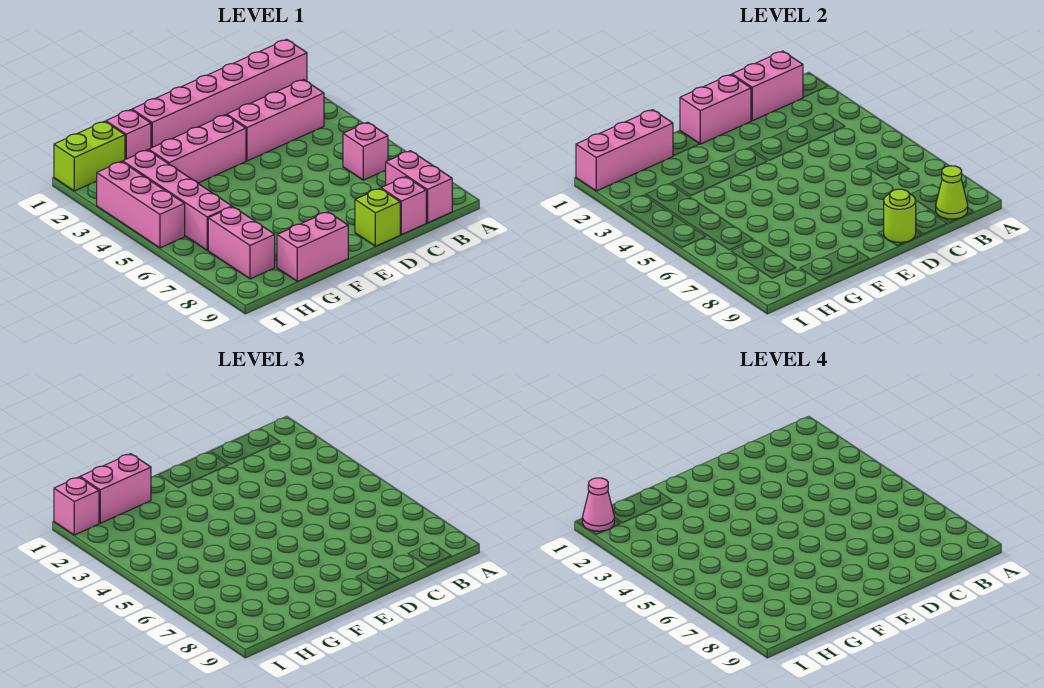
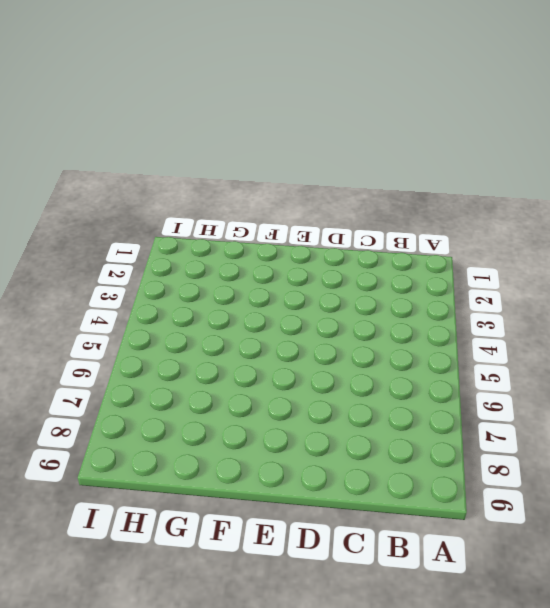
none -> pink 1x6 brick [132,39,307,148]
none -> pink 1x3 brick [227,80,324,161]
none -> pink 1x1 brick [343,122,388,180]

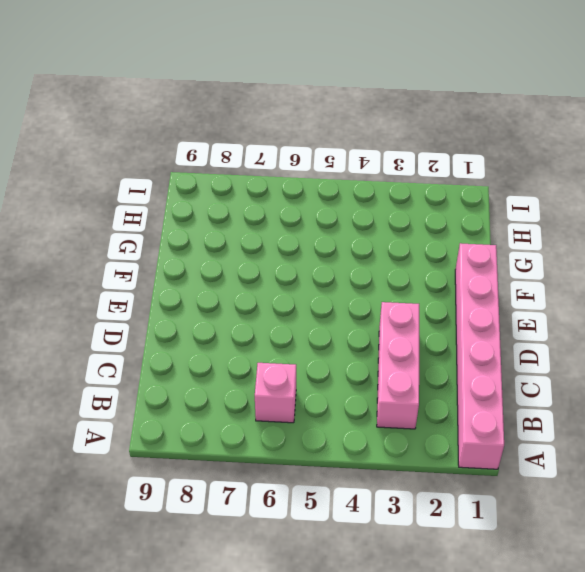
none -> pink 1x2 brick [386,151,452,223]
none -> pink 1x1 brick [381,177,426,235]
none -> lime 1x1 brick [355,188,400,246]

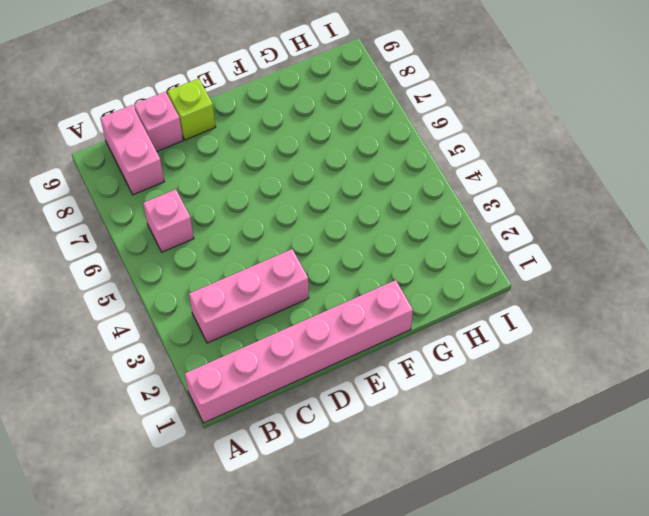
none -> pink 1x3 brick [149,115,246,183]
none -> pink 1x2 brick [277,212,348,281]
none -> pink 1x1 brick [106,110,151,160]

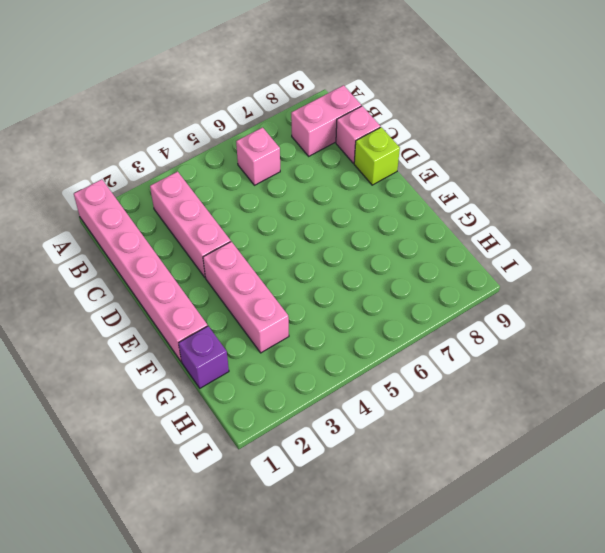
purple 1x1 brick [179,326,229,388] -> pink 1x1 brick [106,110,151,160]
none -> pink 1x2 brick [277,212,348,281]
none -> lime 1x2 brick [54,121,125,191]
none -> pink 1x4 brick [123,150,232,250]

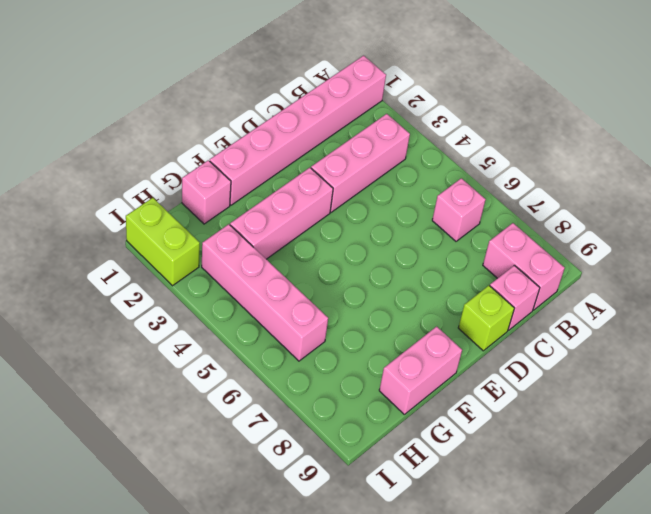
lime 1x2 brick [126,198,200,286] -> lime 1x2 brick turned to [54,121,125,191]
none -> pink 1x2 brick [208,207,275,279]
none -> pink 1x3 brick [97,162,185,248]
none -> pink 1x2 brick [732,51,803,121]

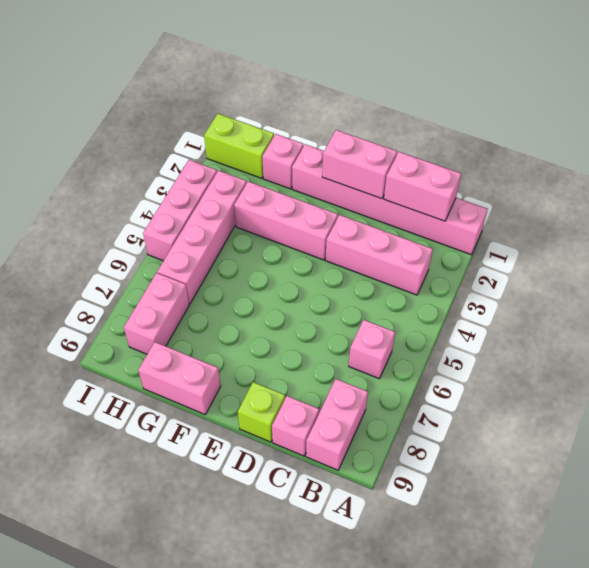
none -> lime 1x1 cone [936,166,968,219]
none -> lime 1x1 round brick [884,189,916,243]
none -> pink 1x3 brick [576,110,673,191]

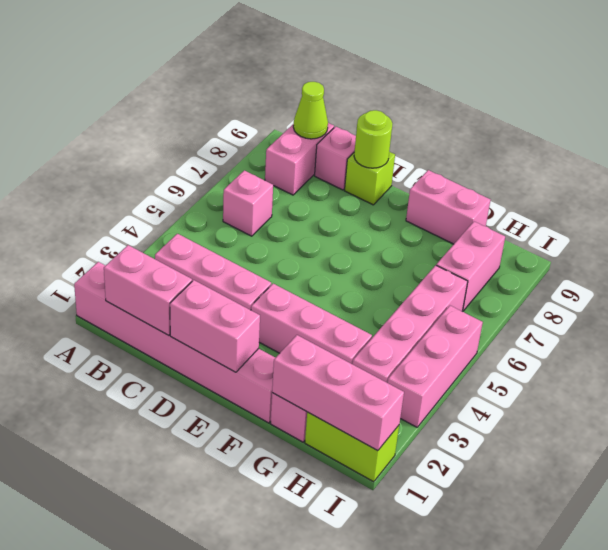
none -> pink 1x2 brick [80,454,151,523]
none -> pink 1x1 brick [54,477,99,535]
none -> pink 1x1 cone [582,478,614,531]

